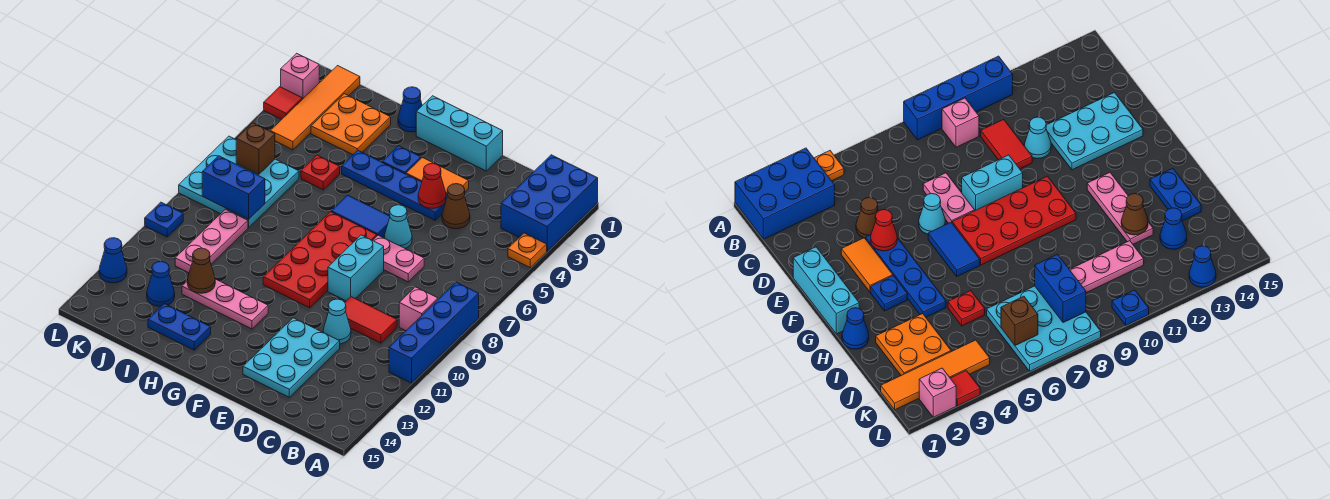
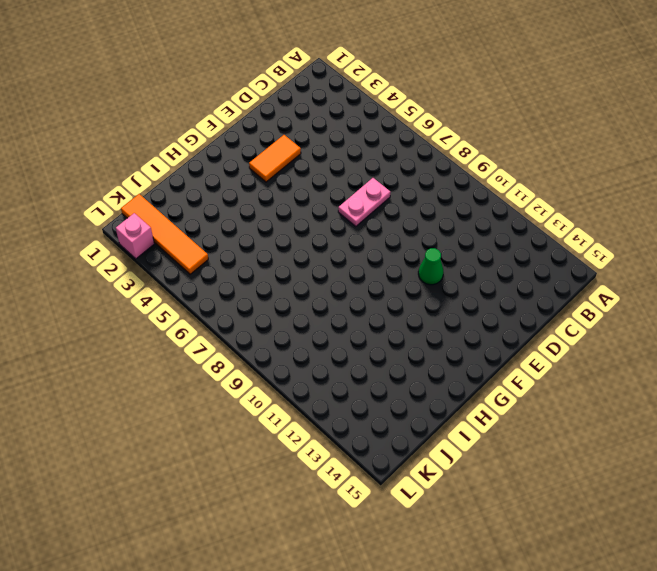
green 1x1 cone [418,248,443,285] -> none
none -> blue 2x3 brick [501,155,598,251]
none -> orange 1x1 plate [508,233,547,268]
none -> blue 1x4 brick [389,282,479,383]
none -> pink 1x1 brick [399,287,438,331]

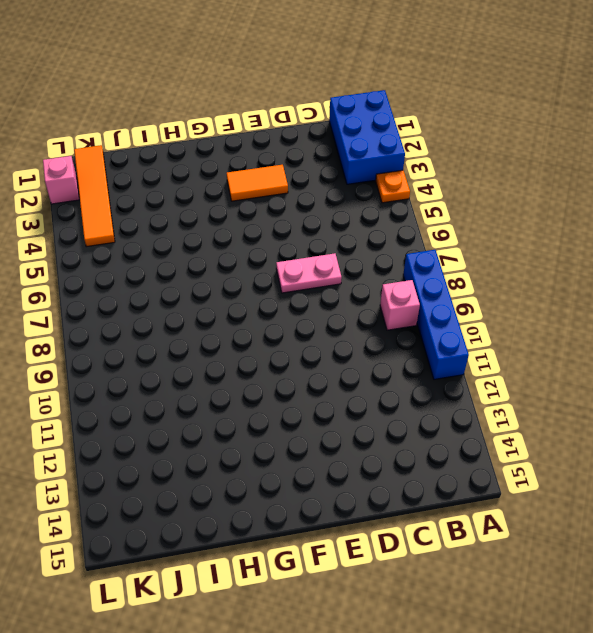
none -> red 1x2 tile [345,297,397,343]
none -> brown 1x1 cone [442,184,470,229]
none -> cyan 1x1 cone [323,299,351,344]
none -> cyan 2x3 plate [243,318,340,397]

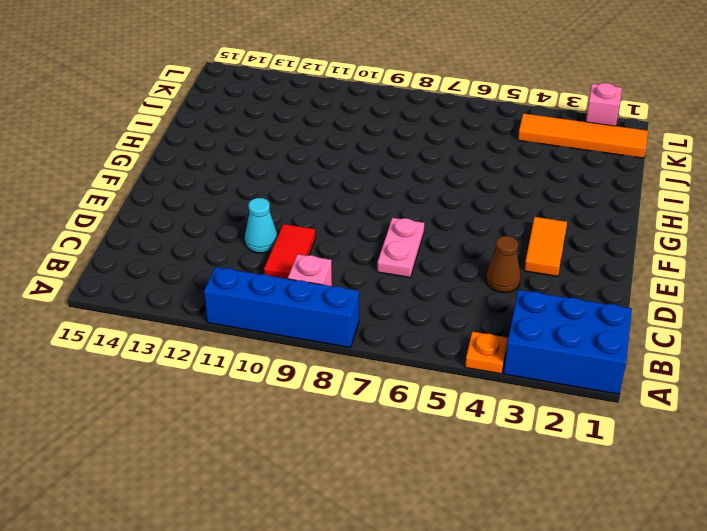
none -> cyan 2x3 plate [243,318,340,397]
none -> cyan 1x3 brick [416,96,503,171]
none -> blue 1x4 plate [342,151,448,220]
none -> cyan 1x1 cone [384,205,412,249]

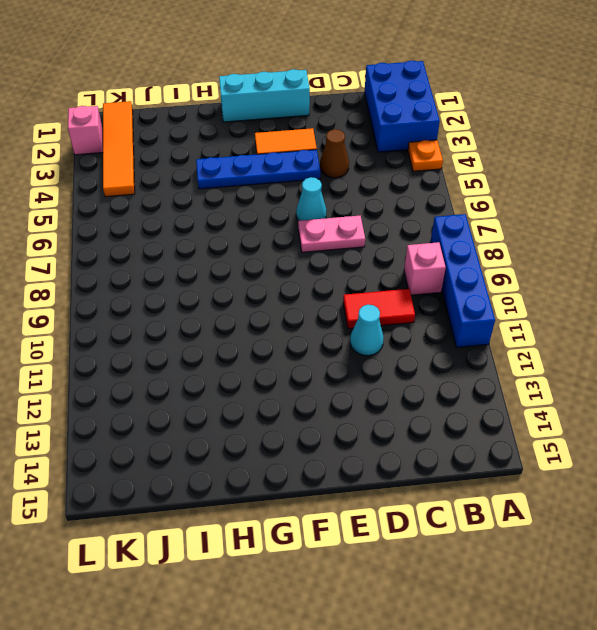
none -> cyan 2x3 plate [243,318,340,397]
none -> cyan 1x2 brick [328,235,384,301]
none -> blue 1x2 tile [331,195,390,237]
none -> red 2x4 plate [263,212,377,308]

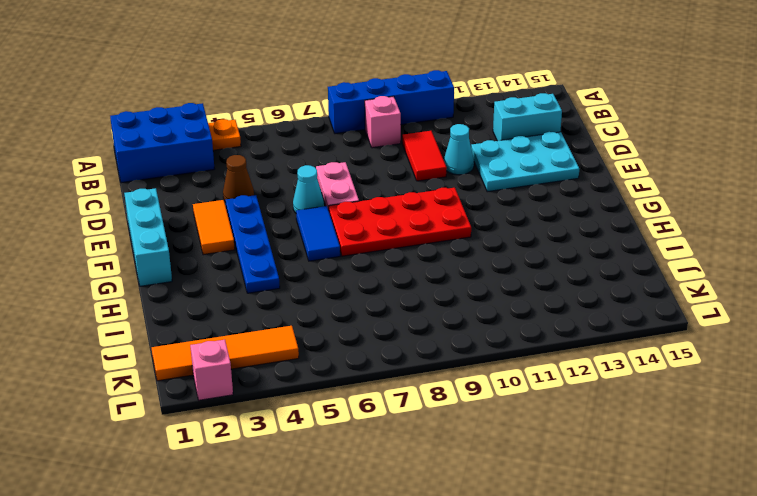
cyan 1x2 brick [493,93,562,141] -> cyan 1x2 brick moved to [328,235,384,301]
none -> blue 1x1 plate [382,146,421,174]
none -> pink 1x3 plate [182,279,268,329]
none -> blue 1x1 cone [398,87,422,132]
none -> blue 1x2 plate [148,304,211,350]

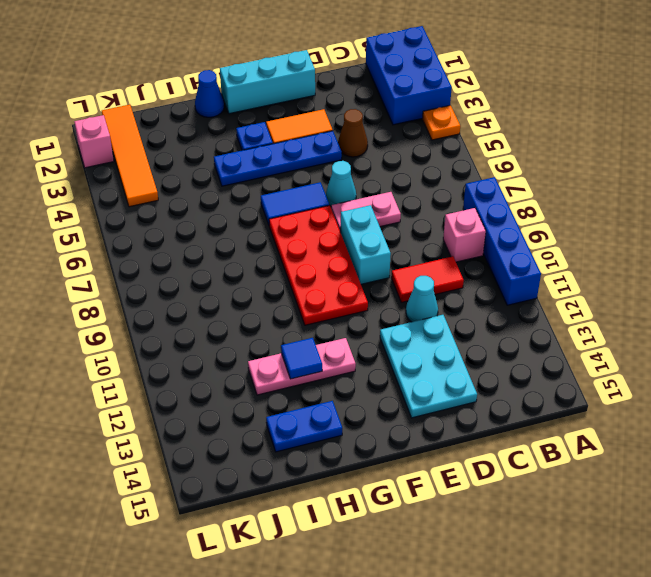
blue 1x1 tile [281,338,322,379] -> none
none -> orange 2x2 plate [311,94,391,155]
none -> red 1x1 plate [301,155,340,190]
none -> cyan 3x3 plate [179,136,299,227]
none -> pink 1x3 plate [175,209,248,273]

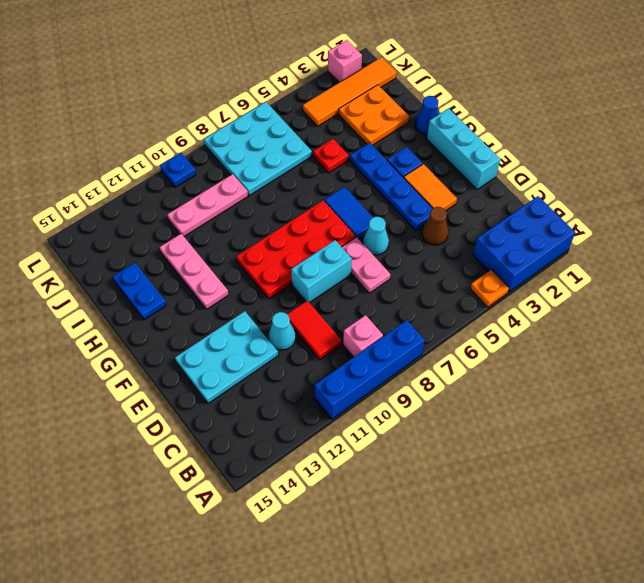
none -> blue 1x1 cone [147,261,175,306]
none -> red 1x1 tile [264,87,302,119]
none -> blue 1x1 cone [99,238,127,283]
none -> red 1x1 cone [418,164,446,209]

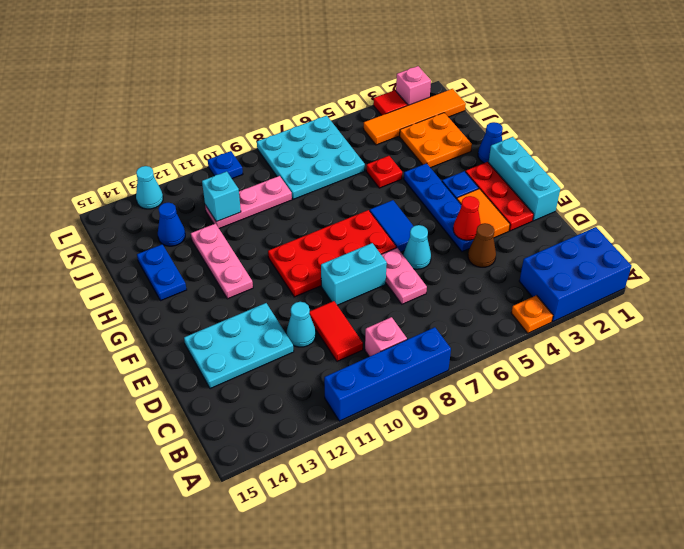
red 1x3 plate [465,162,534,231] -> none
cyan 1x1 brick [202,171,241,222] -> none
cyan 1x1 cone [136,166,163,209] -> blue 1x1 cone [99,238,127,283]
none -> brown 1x1 cone [187,248,215,293]
none -> blue 1x2 brick [202,156,265,219]
none -> brown 1x1 brick [236,123,275,174]

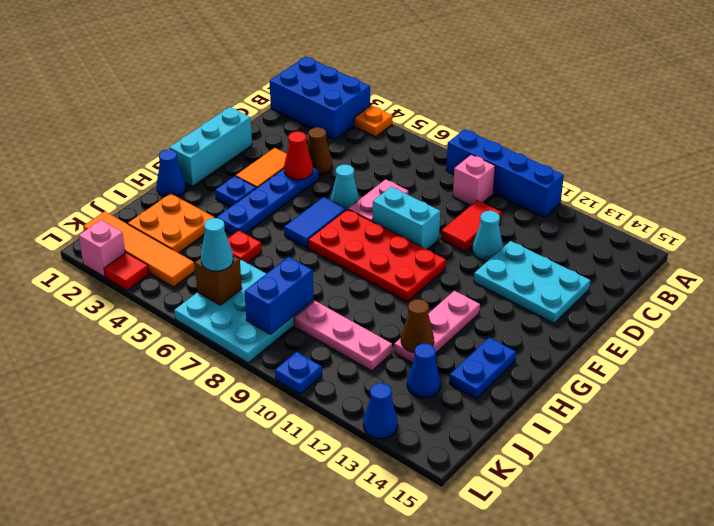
cyan 1x1 cone [201,218,233,271] -> none

